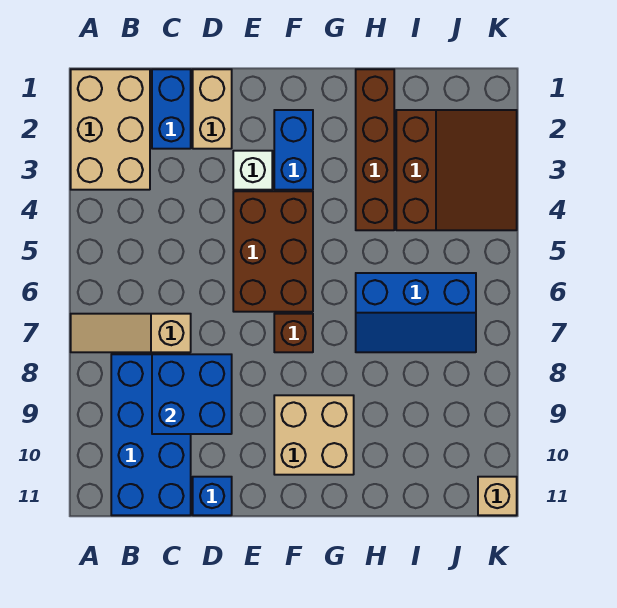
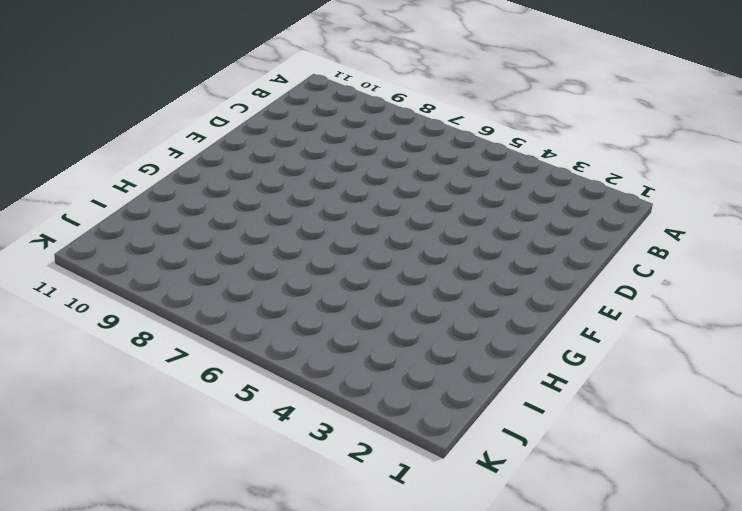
none -> tan 2x3 brick [71,69,150,190]
none -> tan 1x3 slope [71,314,191,352]
none -> blue 2x4 brick [111,354,191,515]

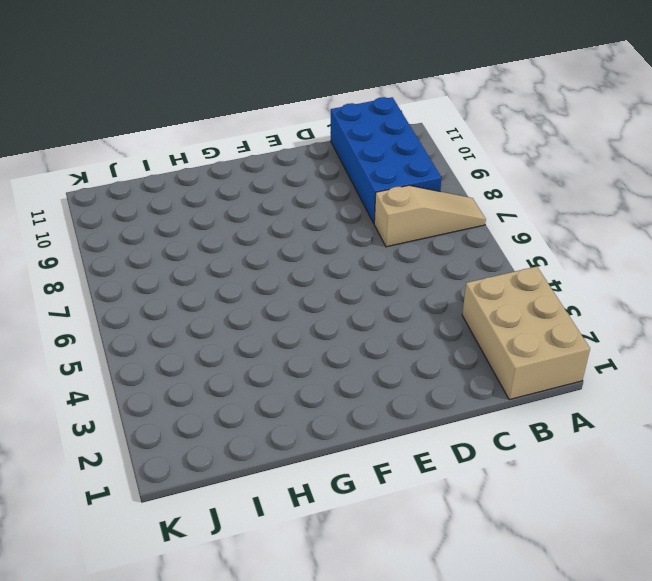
none -> blue 1x2 brick [152,69,191,149]
none -> tan 1x2 brick [193,69,232,149]
none -> blue 1x1 brick [193,477,232,515]

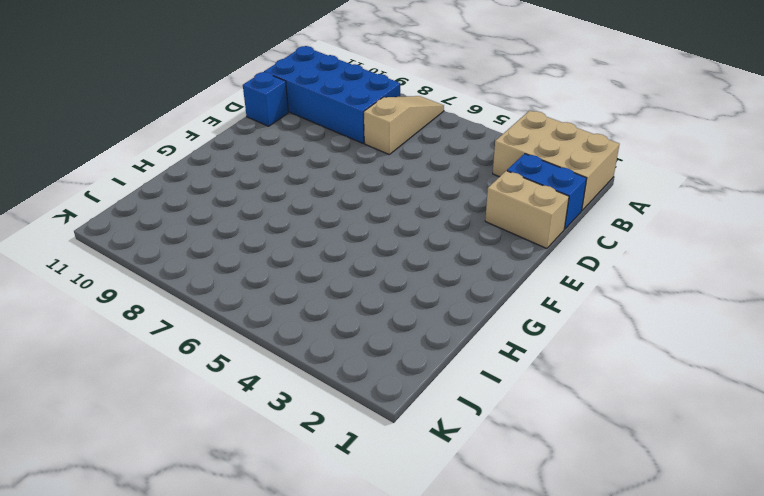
none -> white 1x1 brick [233,151,272,190]
none -> brown 2x3 brick [233,191,313,312]
none -> blue 1x2 brick [274,110,313,190]

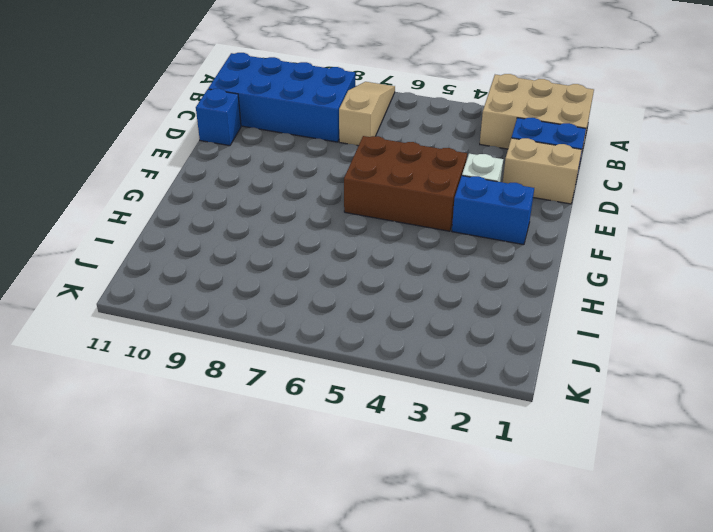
none -> brown 1x1 brick [274,314,313,352]
none -> tan 2x2 brick [274,395,354,475]
none -> brown 1x4 brick [356,69,394,230]

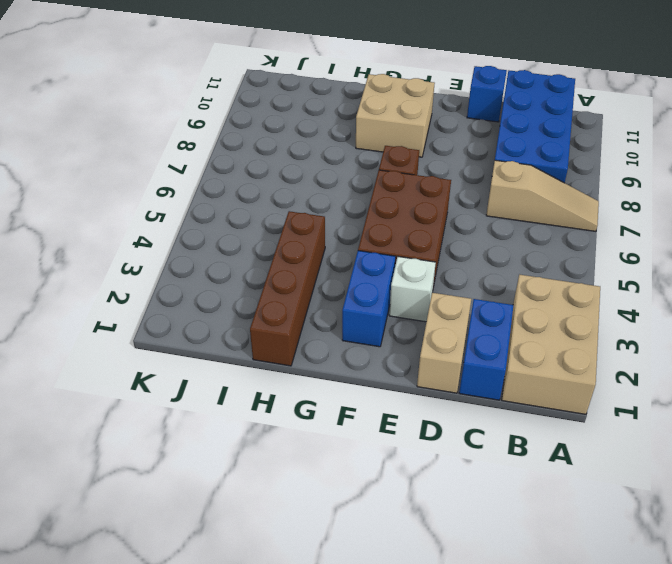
none -> blue 2x3 slope [356,273,476,352]
none -> brown 3x3 slope [396,110,517,230]
none -> tan 1x1 brick [478,477,517,515]

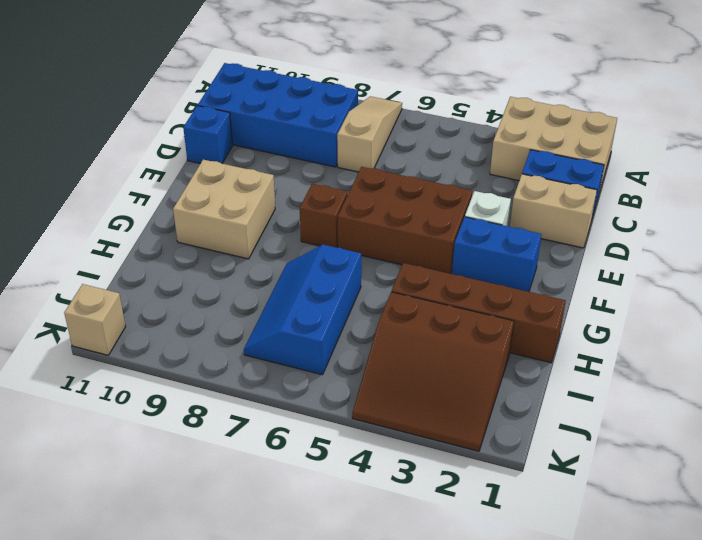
none -> blue 2x2 brick [152,354,232,434]

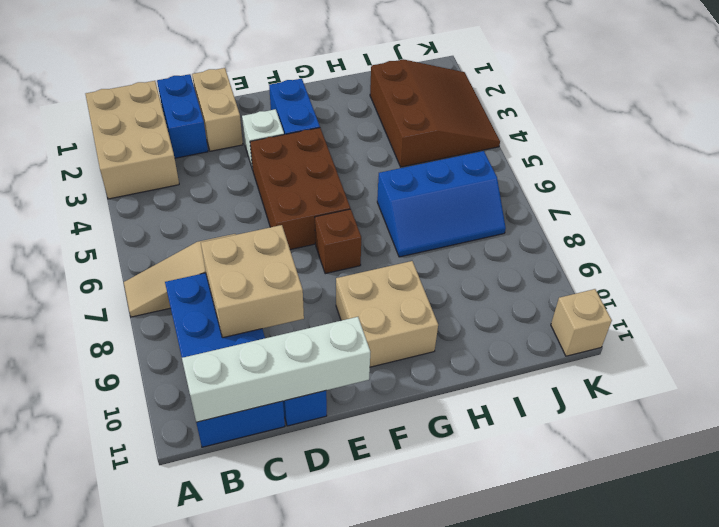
white 1x4 brick [182,317,370,422] -> none
tan 2x2 brick [201,225,304,338] -> blue 2x2 brick [152,354,232,434]
none -> brown 1x4 brick [356,69,394,230]

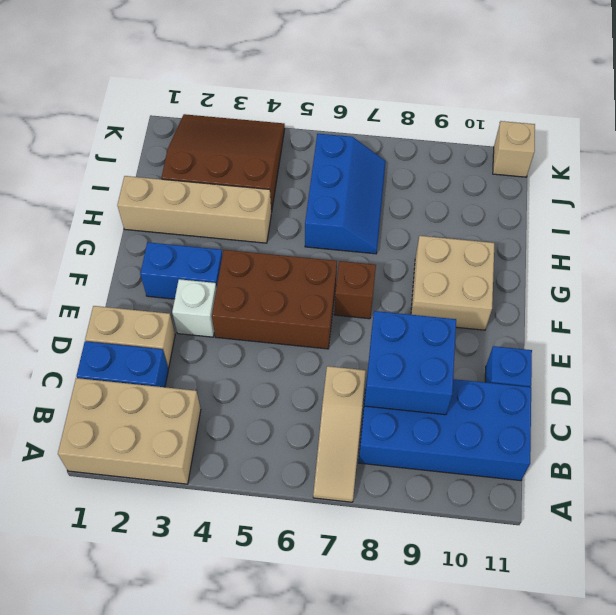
tan 1x4 brick [117,176,271,243] -> brown 1x4 brick [356,69,394,230]

